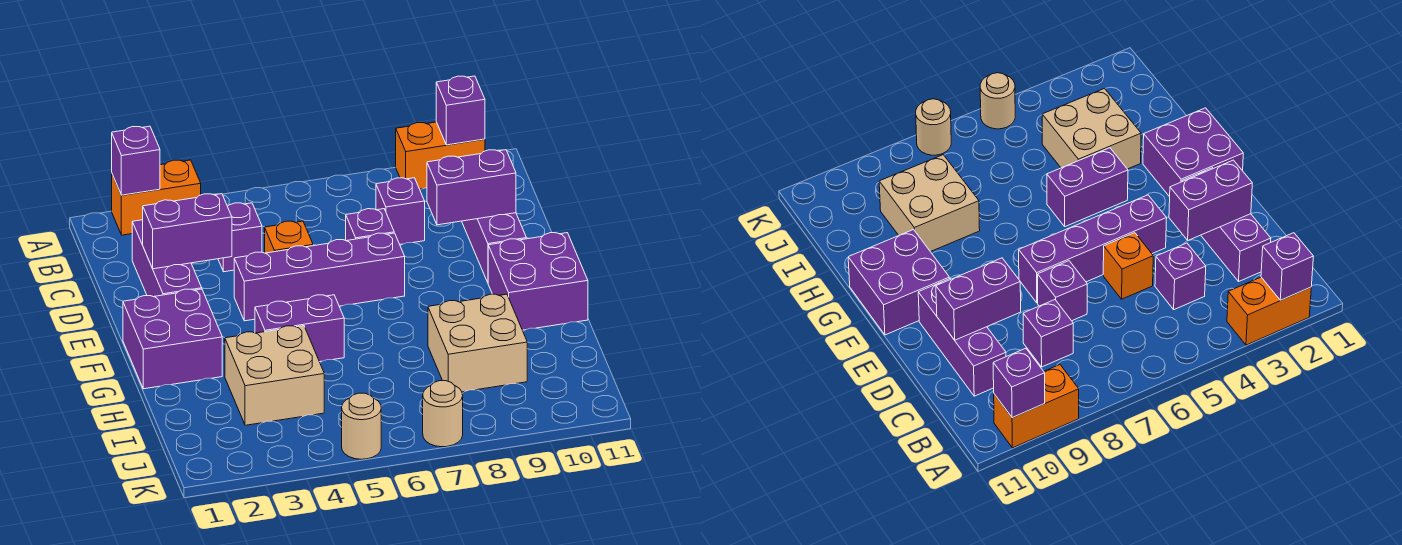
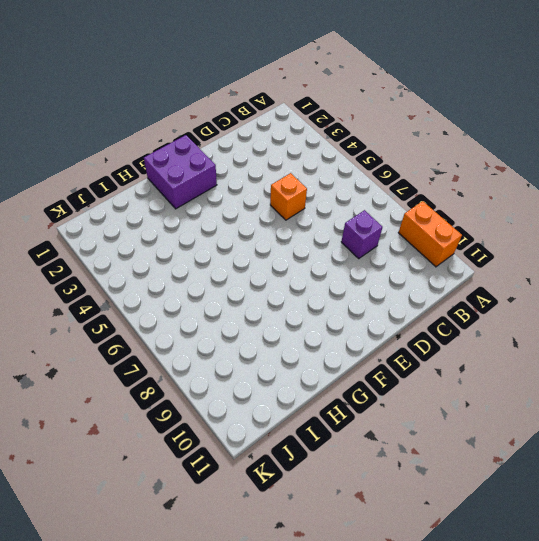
none -> orange 1x2 brick [112,160,201,235]
none -> purple 1x3 brick [132,220,202,297]
none -> purple 1x1 brick [218,203,262,272]

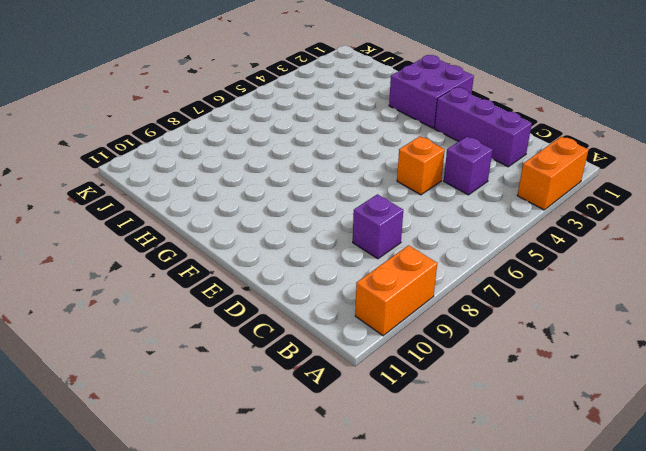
none -> purple 1x3 brick [462,213,526,282]
none -> purple 1x1 brick [346,209,394,241]
none -> purple 1x4 brick [234,233,405,321]

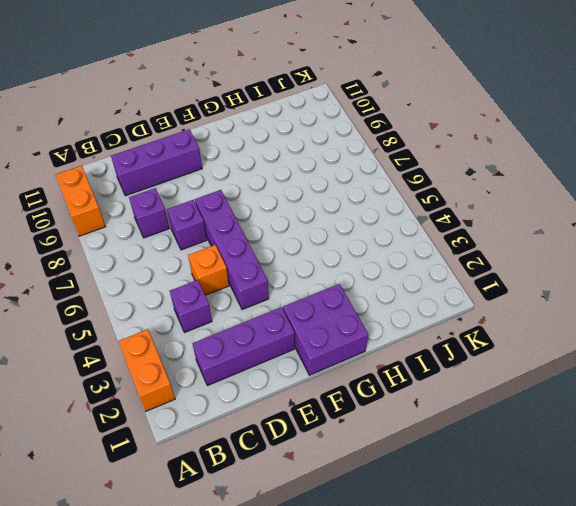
none -> purple 2x2 brick [488,233,588,330]
none -> purple 1x2 brick [255,295,344,362]
none -> tan 2x2 brick [225,326,324,425]

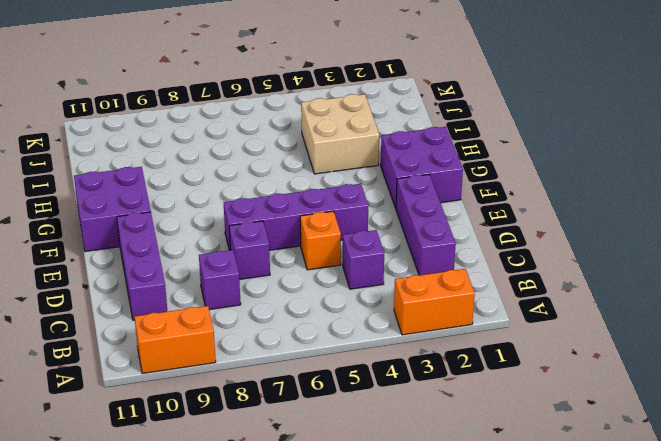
none -> purple 1x2 brick [255,295,344,362]
none -> tan 2x2 brick [428,294,527,392]
none -> tan 1x1 round brick [342,393,381,459]

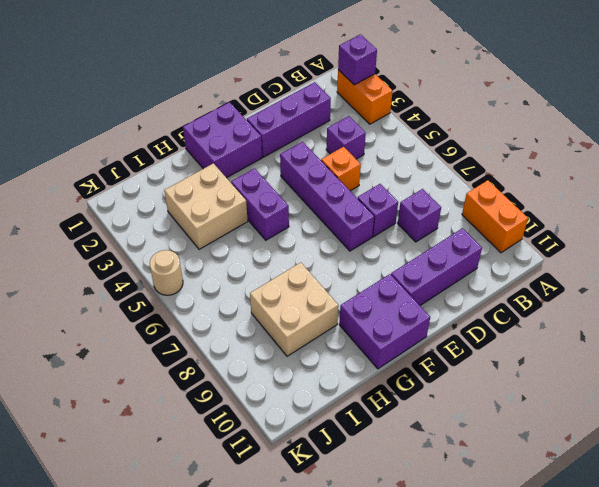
none -> tan 1x1 round brick [423,381,463,447]
none -> purple 1x1 brick [436,76,485,145]
none -> purple 1x2 brick [143,194,232,269]

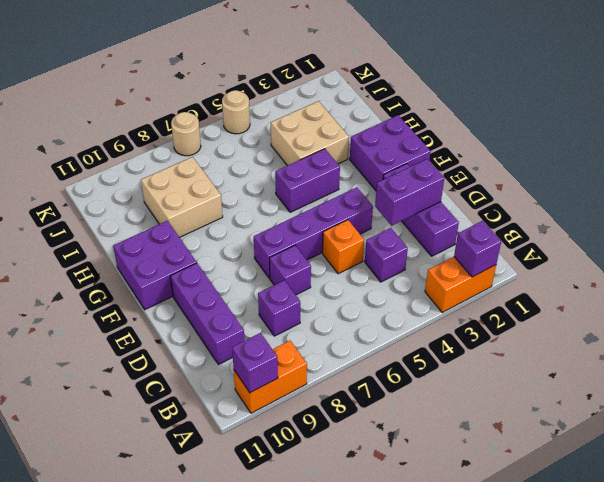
none -> purple 1x2 brick [427,150,516,225]

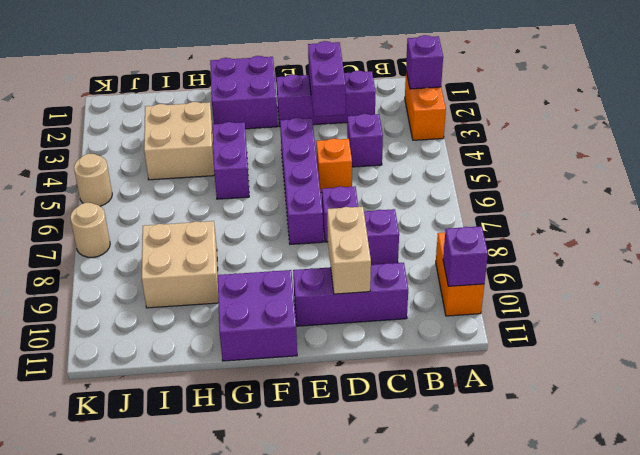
tan 1x2 brick [327,207,371,294] -> purple 1x2 brick [427,150,516,225]

